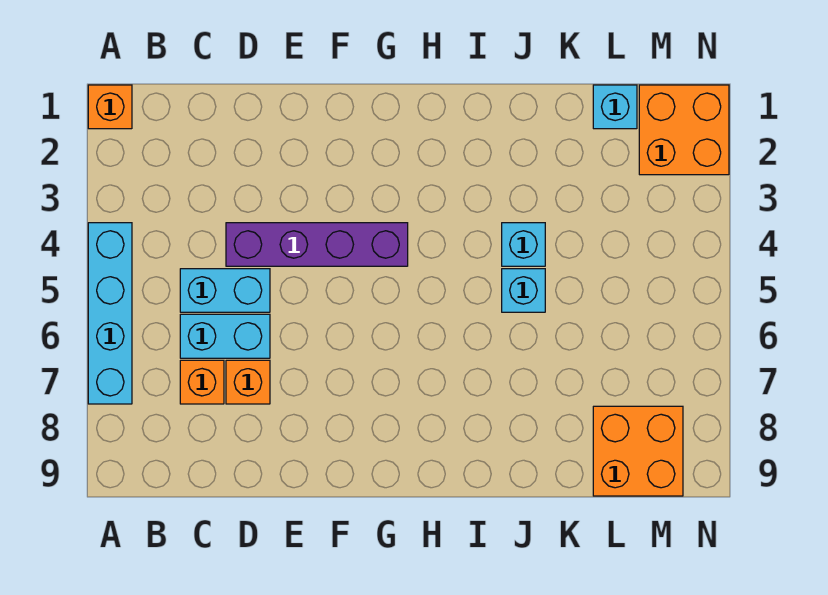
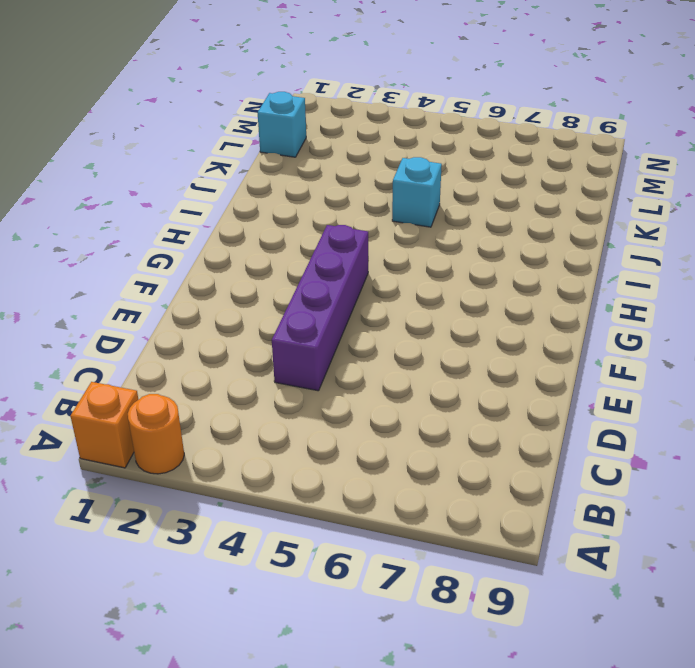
orange 1x1 round brick [128,394,184,474] -> none
none -> cyan 1x4 brick [88,223,132,404]
none -> cyan 1x2 brick [180,269,270,312]
none -> cyan 1x2 brick [180,314,270,358]

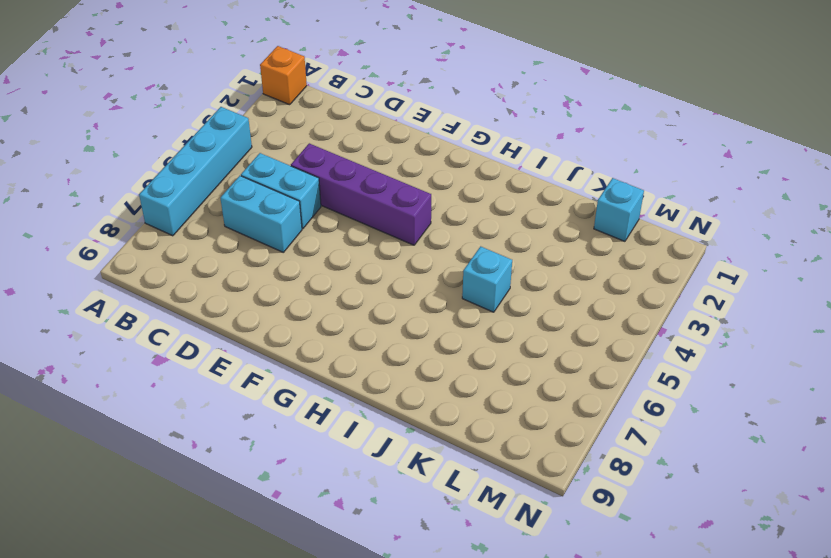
none -> orange 1x1 brick [180,360,224,404]
none -> orange 1x1 brick [226,360,270,404]
none -> cyan 1x1 brick [502,223,545,266]

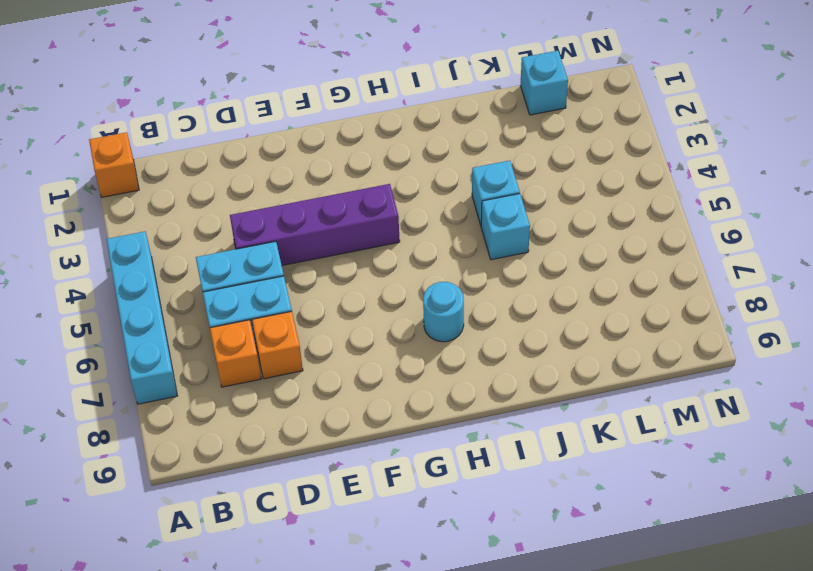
cyan 1x1 round brick [423,282,464,342] -> none
none -> orange 2x2 brick [593,406,683,496]
none -> orange 2x2 brick [639,85,729,175]

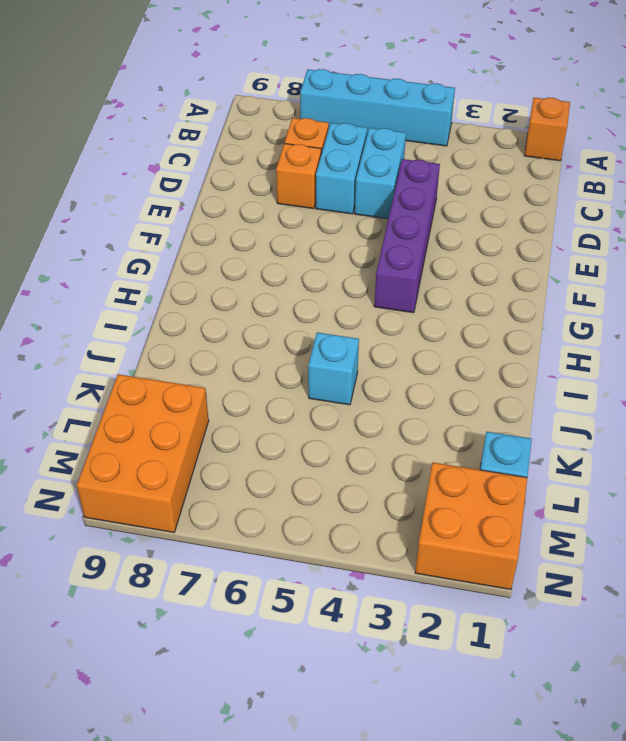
orange 2x3 brick [77,374,209,532] -> orange 2x2 brick [593,406,683,496]
none -> cyan 1x1 brick [502,223,545,266]

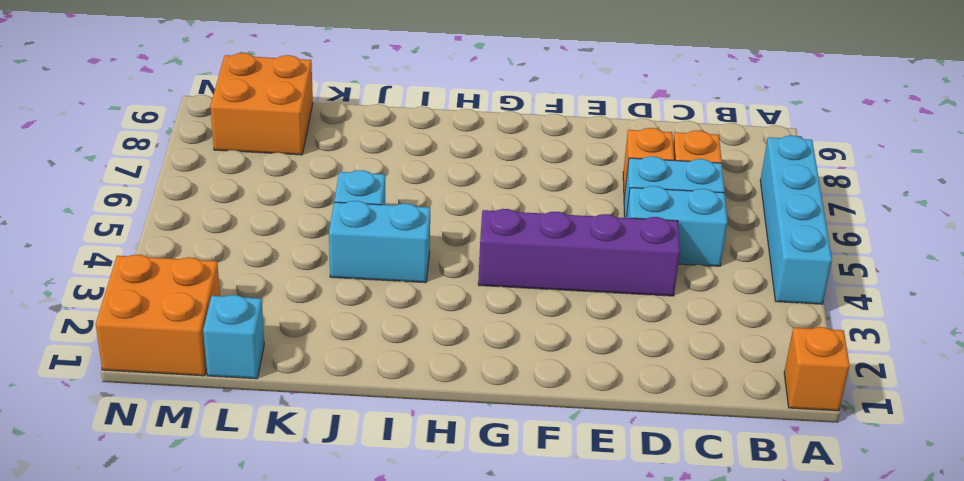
cyan 1x2 brick [329,201,430,283] -> cyan 1x1 brick [502,223,545,266]

